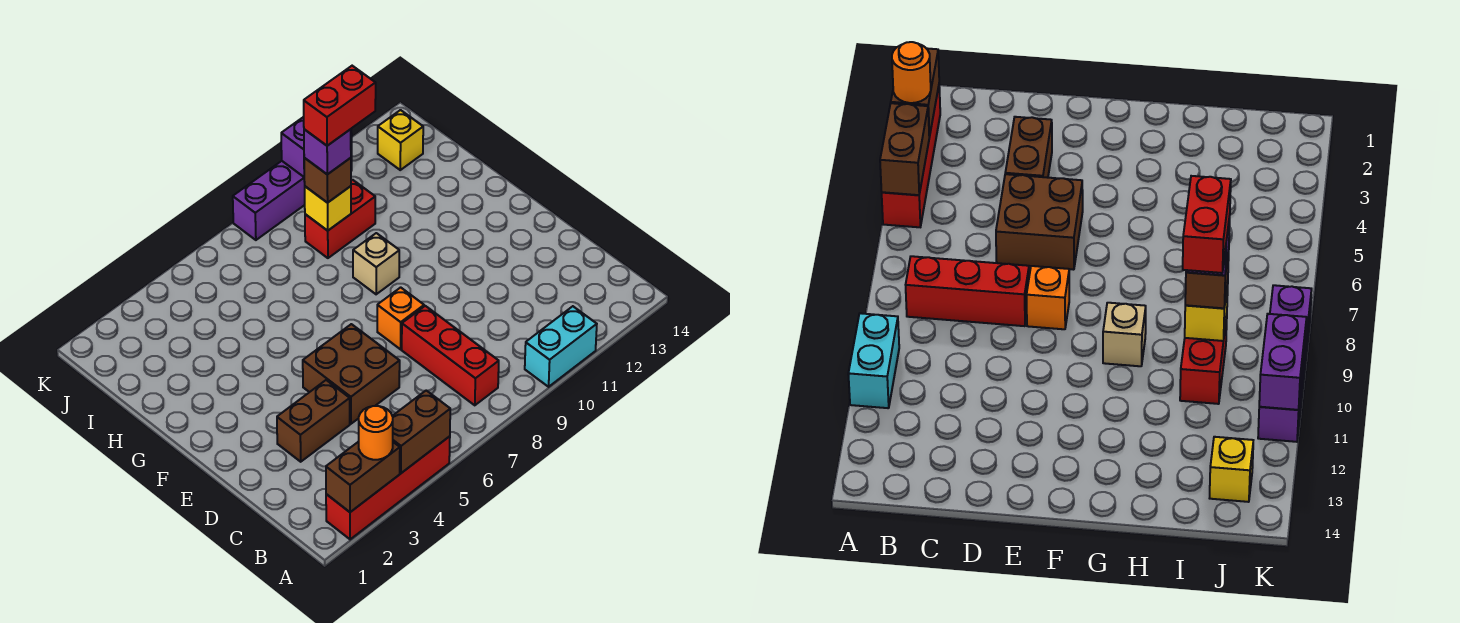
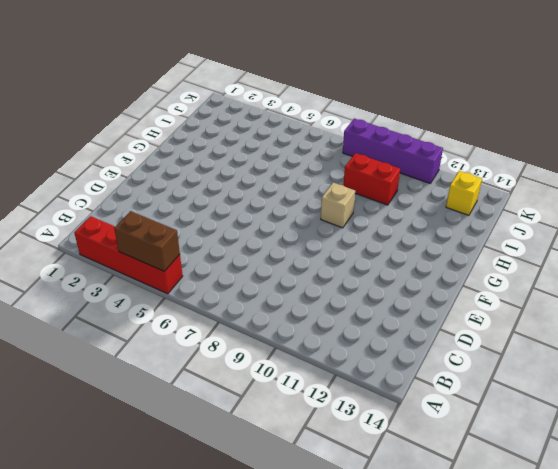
none -> cyan 1x2 brick [525,306,597,387]
none -> red 1x3 brick [402,306,499,405]
none -> brown 1x2 brick [277,380,350,462]

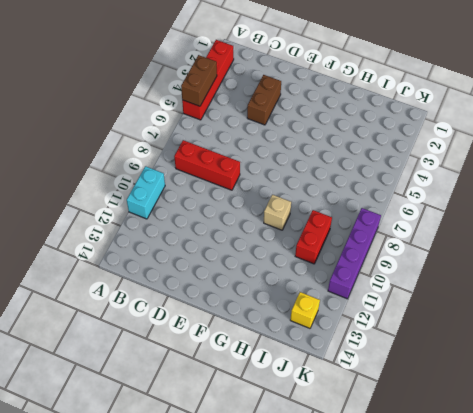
none -> brown 2x2 brick [303,324,400,424]
none -> orange 1x1 brick [377,287,424,349]
none -> brown 1x2 brick [326,442,400,512]

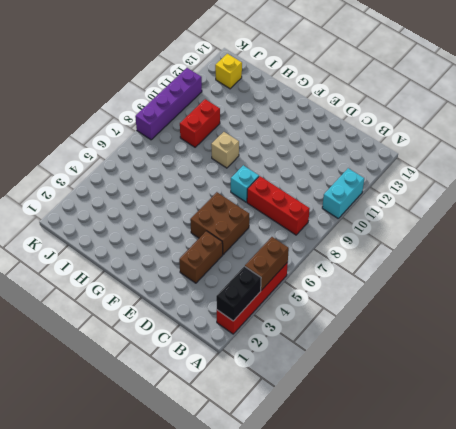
black 1x2 brick [216,266,261,321] -> brown 1x2 brick [326,442,400,512]
cyan 1x1 brick [231,165,259,202] -> orange 1x1 brick [377,287,424,349]
none -> yellow 1x1 brick [305,186,351,231]
none -> purple 1x2 brick [281,117,352,177]
none -> orange 1x1 round brick [359,406,393,460]

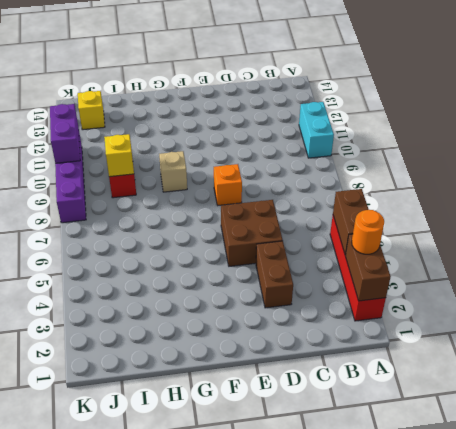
none -> red 1x3 brick [402,306,499,405]
none -> brown 1x1 brick [304,158,351,203]
none -> purple 1x1 brick [304,129,351,174]

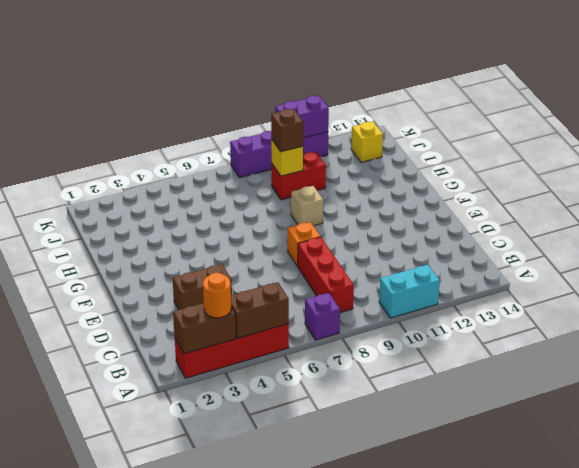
purple 1x1 brick [305,293,340,340] -> purple 1x1 brick moved to [304,129,351,174]
none -> brown 2x2 brick [303,324,400,424]
none -> red 1x2 brick [304,66,376,146]

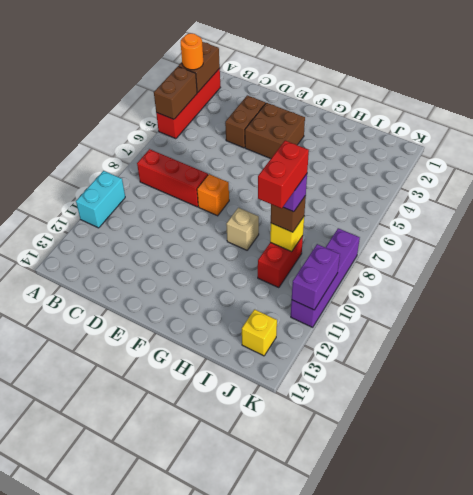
brown 2x2 brick [245,103,305,159] -> brown 2x2 brick moved to [303,324,400,424]

